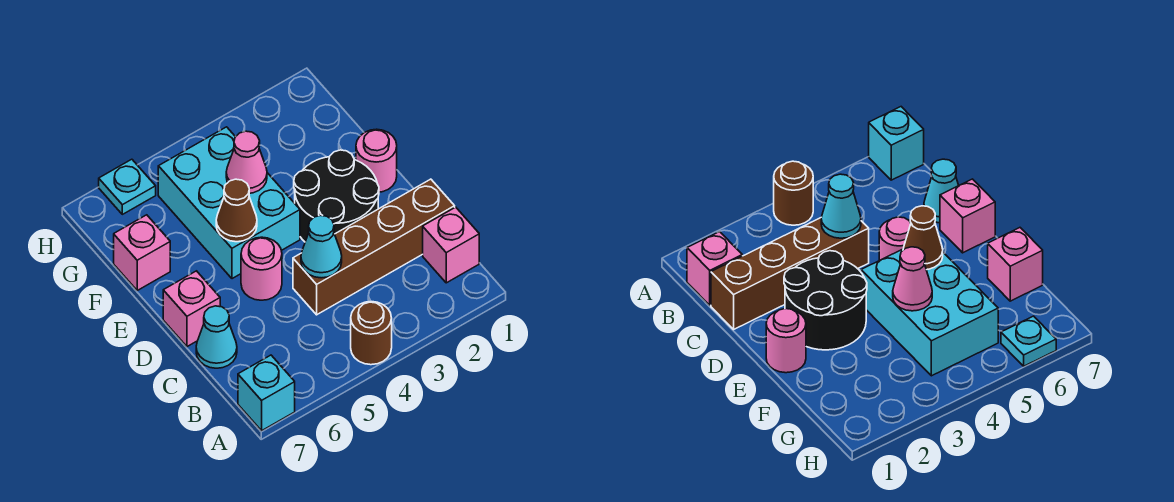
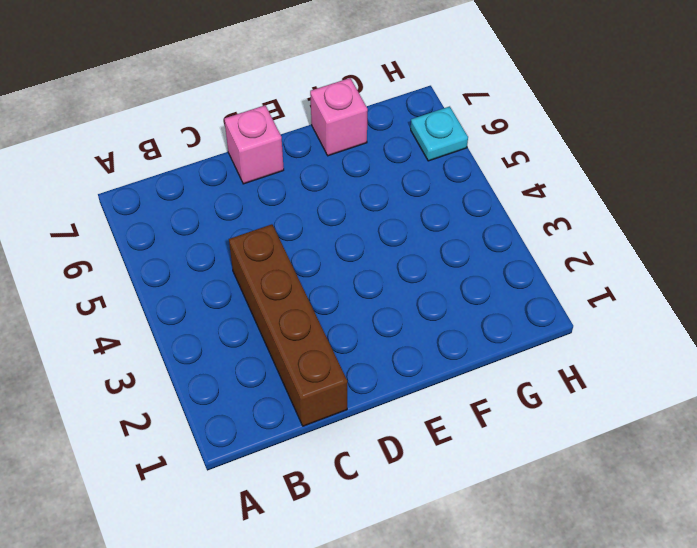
none -> brown 1x1 round brick [351,302,392,365]
none -> cyan 1x1 brick [238,355,295,431]
none -> pink 1x1 brick [423,207,479,283]

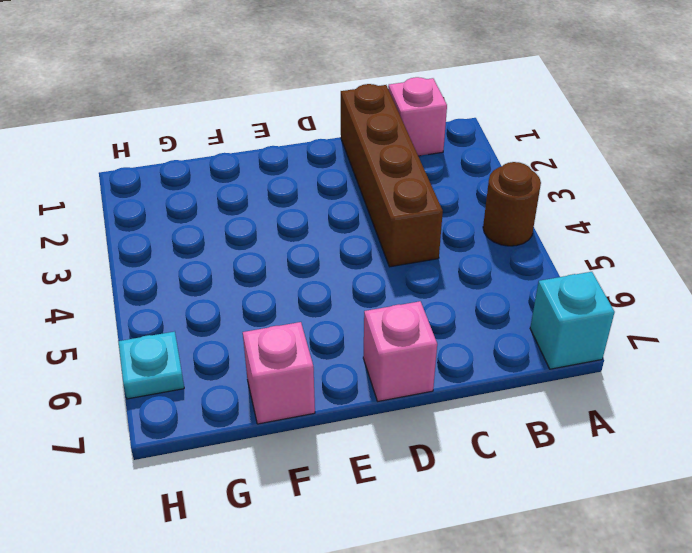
none -> cyan 1x1 cone [196,306,237,368]
none -> black 2x2 round brick [294,150,379,242]
none -> pink 1x1 round brick [241,237,282,300]

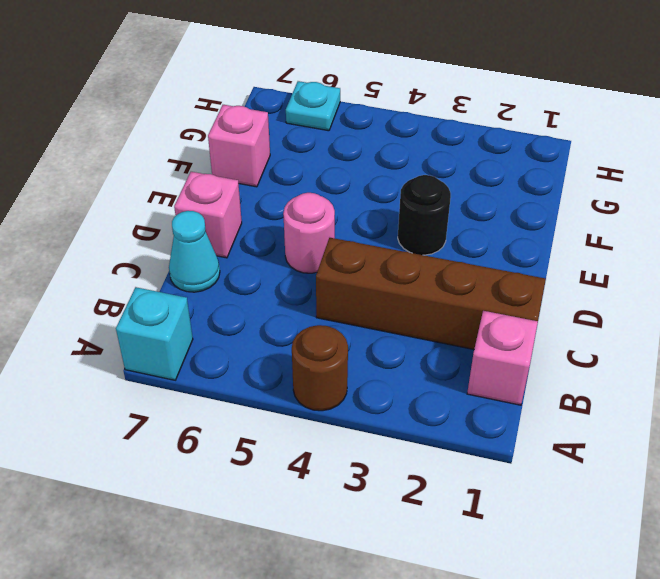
black 1x1 round brick [398,175,451,255] -> black 2x2 round brick [294,150,379,242]
none -> pink 1x1 round brick [356,129,397,192]
none -> cyan 2x3 brick [158,127,300,279]
none -> cyan 1x1 cone [301,215,342,278]

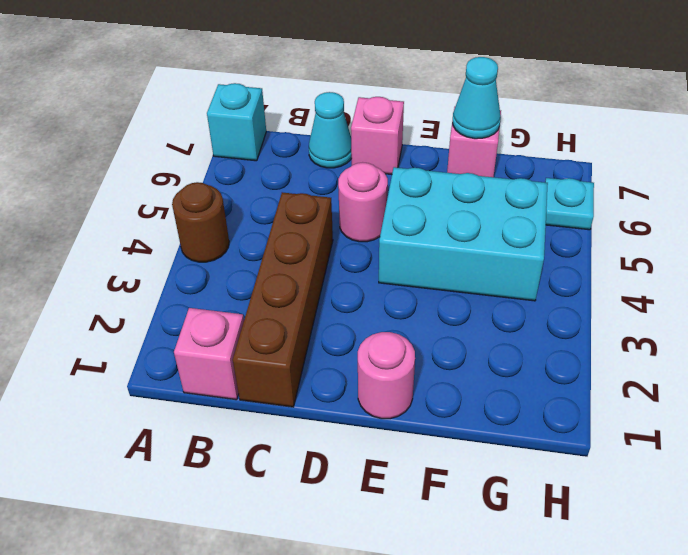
cyan 1x1 cone [453,57,501,139] -> cyan 1x1 cone moved to [301,215,342,278]
none -> black 2x2 round brick [294,150,379,242]
none -> brown 1x1 cone [216,179,257,242]
none -> pink 1x1 cone [226,131,267,193]

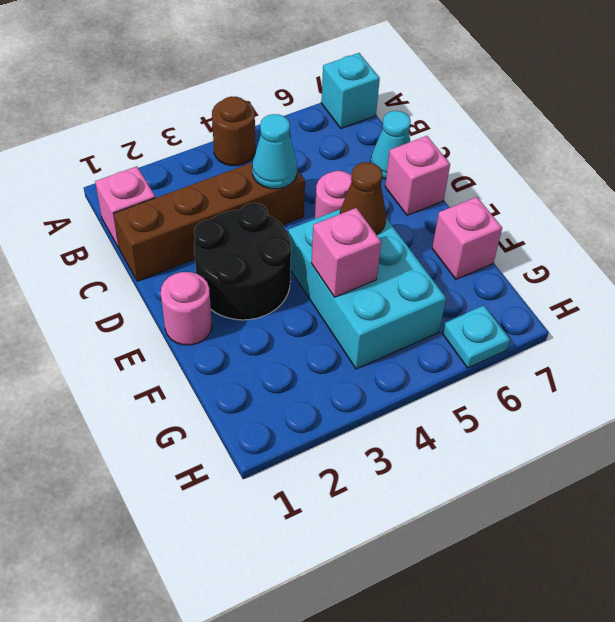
pink 1x1 brick [311,208,381,297] -> pink 1x1 cone [226,131,267,193]

